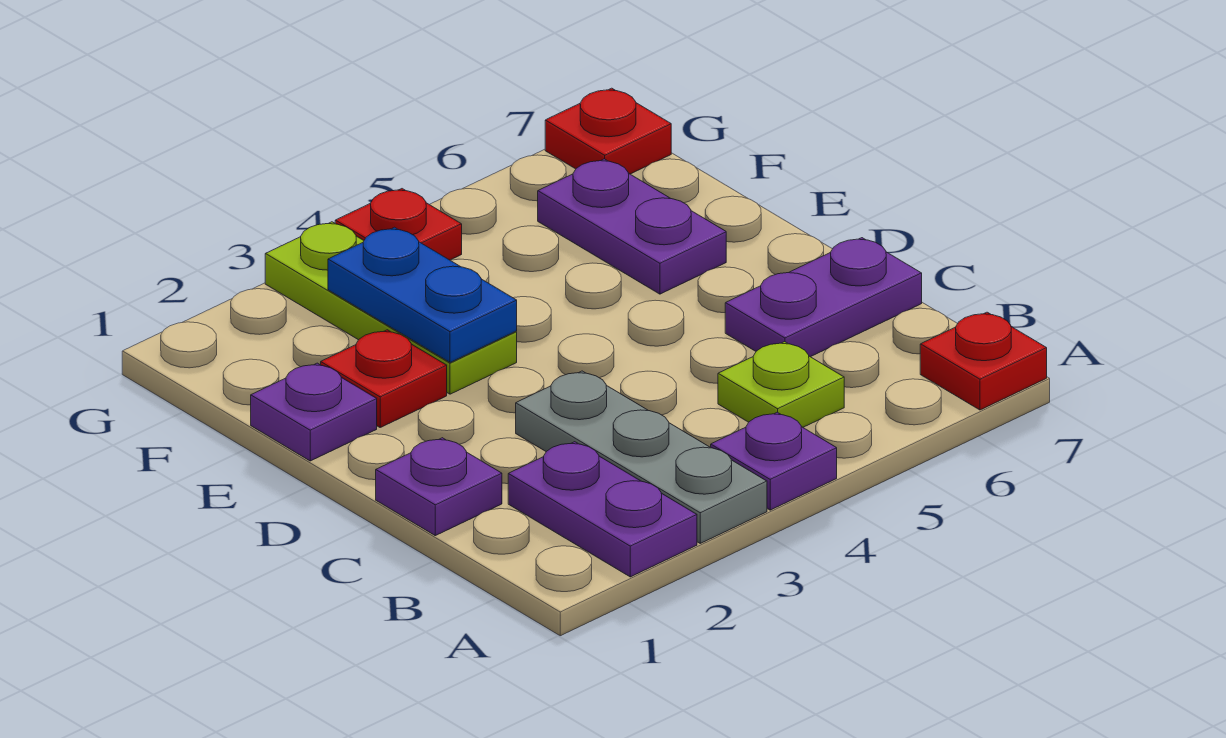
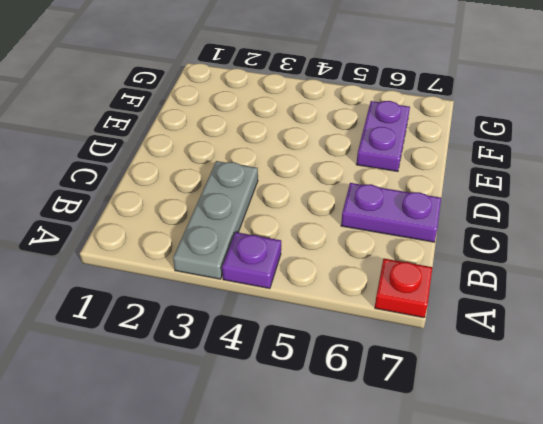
none -> purple 1x2 plate [508,442,697,577]
none -> lime 1x1 plate [718,342,844,427]
none -> purple 1x1 plate [376,438,502,536]

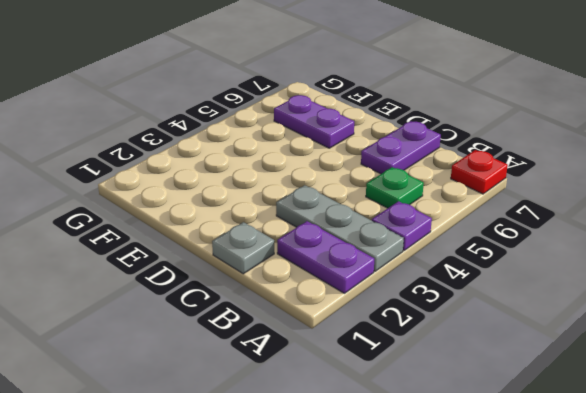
green 1x1 plate [366,167,424,208] -> lime 1x1 plate [718,342,844,427]
grey 1x1 plate [212,222,274,274] -> purple 1x1 plate [376,438,502,536]
none -> purple 1x1 plate [251,363,377,461]
none -> red 1x1 plate [321,330,447,427]
none -> lime 1x3 plate [265,222,517,394]

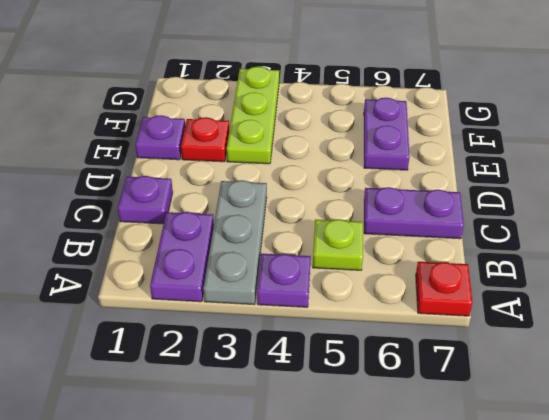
none -> red 1x1 plate [335,189,462,260]
none -> red 1x1 plate [545,88,671,174]
none -> blue 1x2 plate [328,227,517,363]

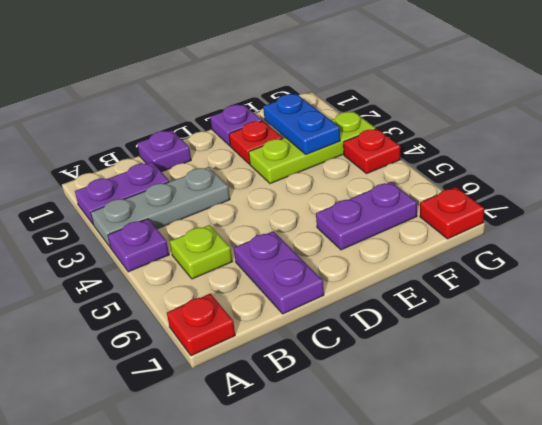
blue 1x2 plate [263,94,340,154] -> blue 1x2 plate turned to [328,227,517,363]

